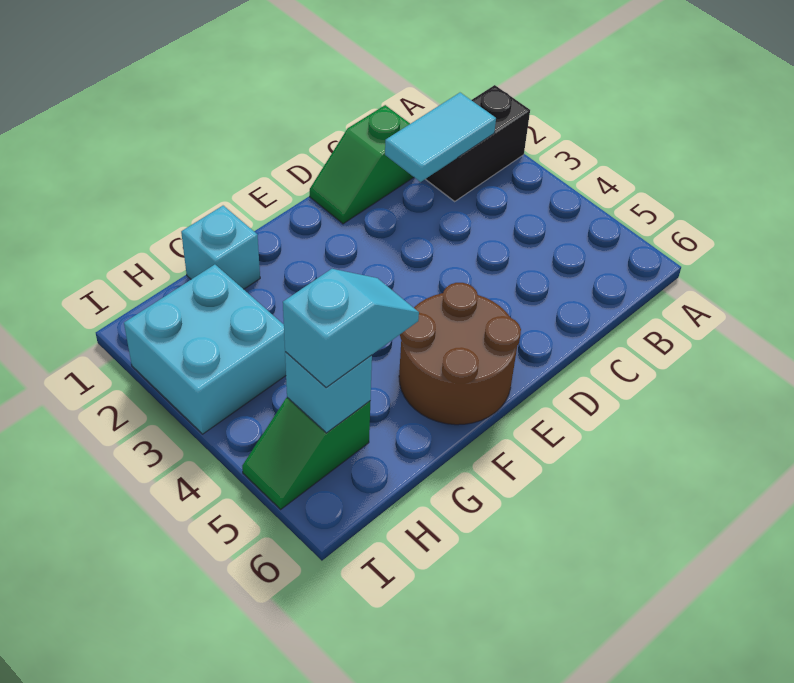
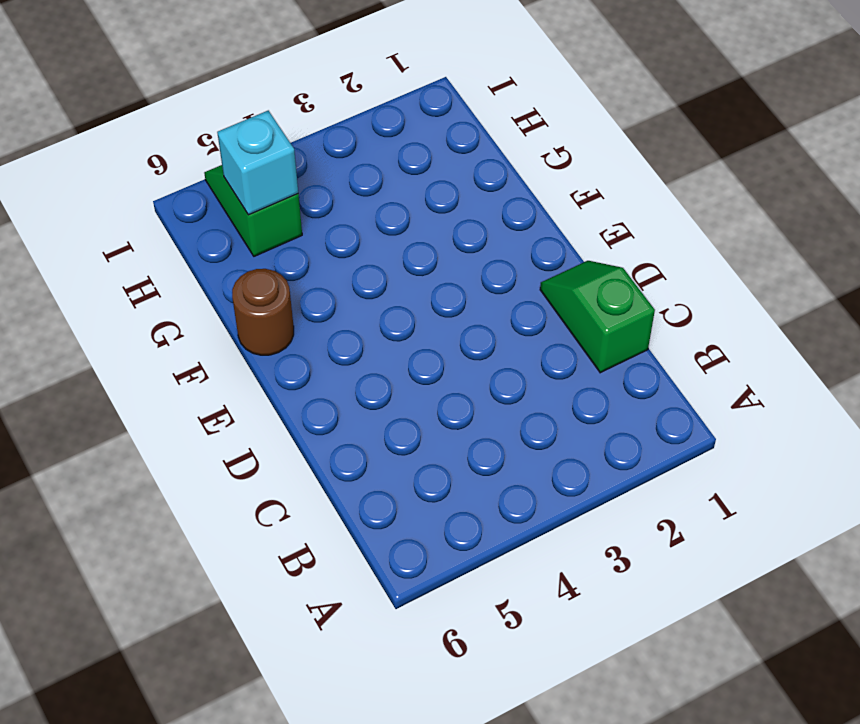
brown 1x1 round brick [232,269,294,355] -> brown 2x2 round brick [399,283,521,425]
none -> black 1x2 brick [426,85,530,201]
none -> cyan 1x1 brick [181,206,260,289]

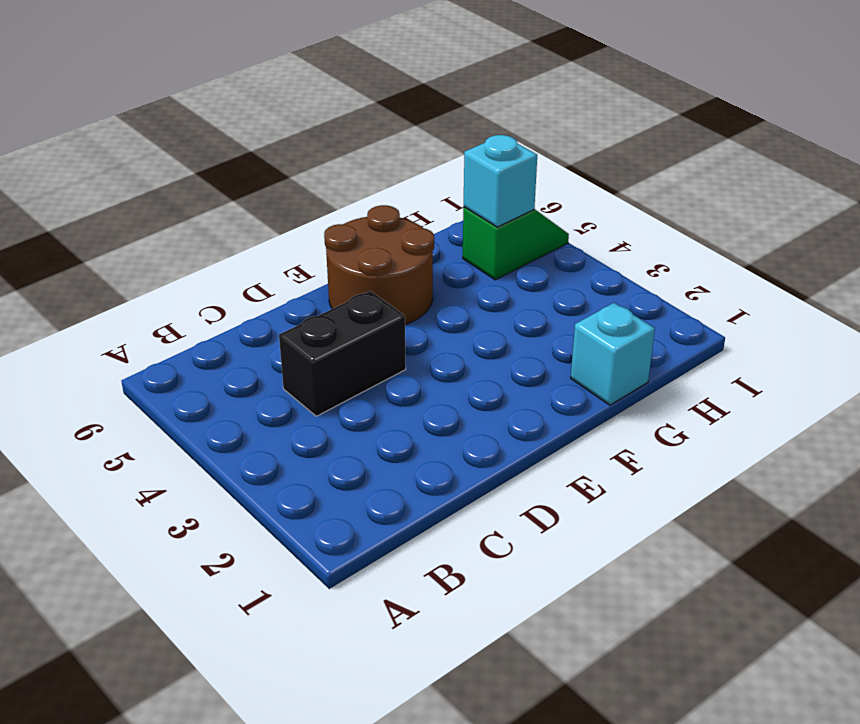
black 1x2 brick [279,291,406,416] -> black 1x2 brick moved to [426,85,530,201]
none -> green 1x2 slope [310,105,414,224]
none -> cyan 2x2 brick [124,265,286,434]

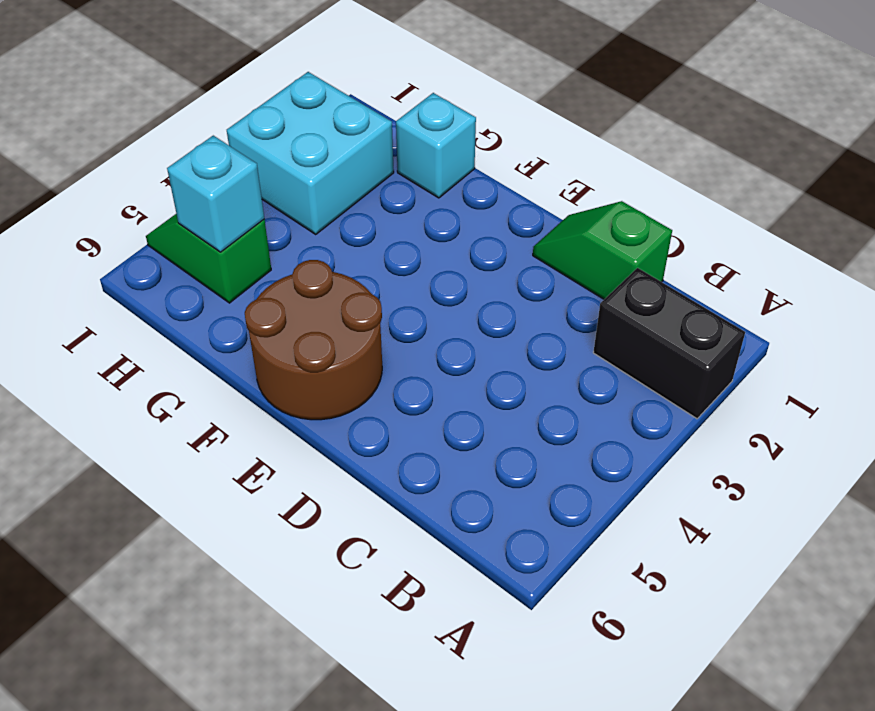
none -> cyan 1x2 tile [385,93,496,182]
none -> cyan 1x2 slope [283,269,419,388]

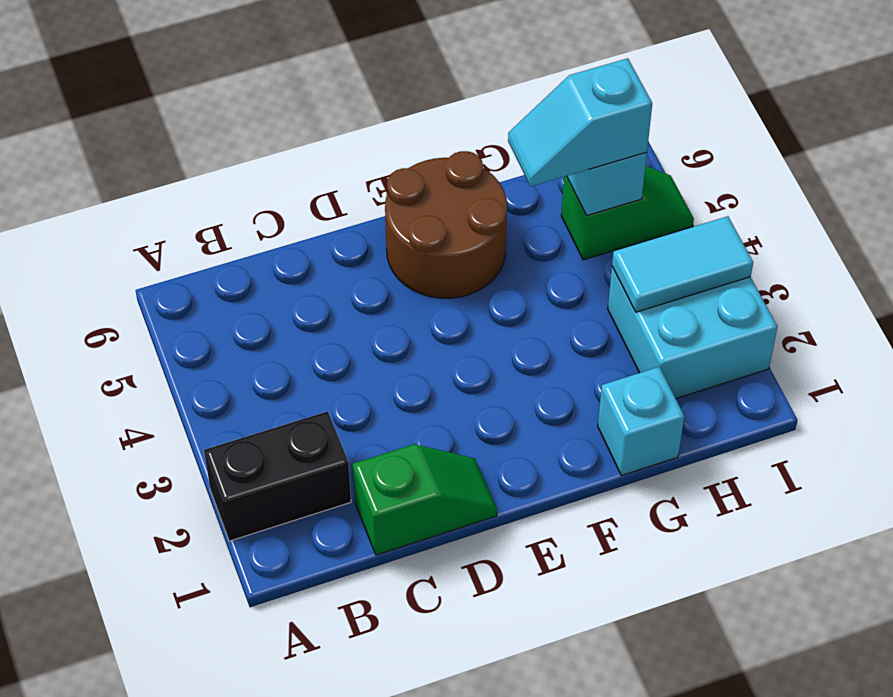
cyan 1x2 tile [612,216,753,312] -> cyan 1x2 tile moved to [385,93,496,182]

